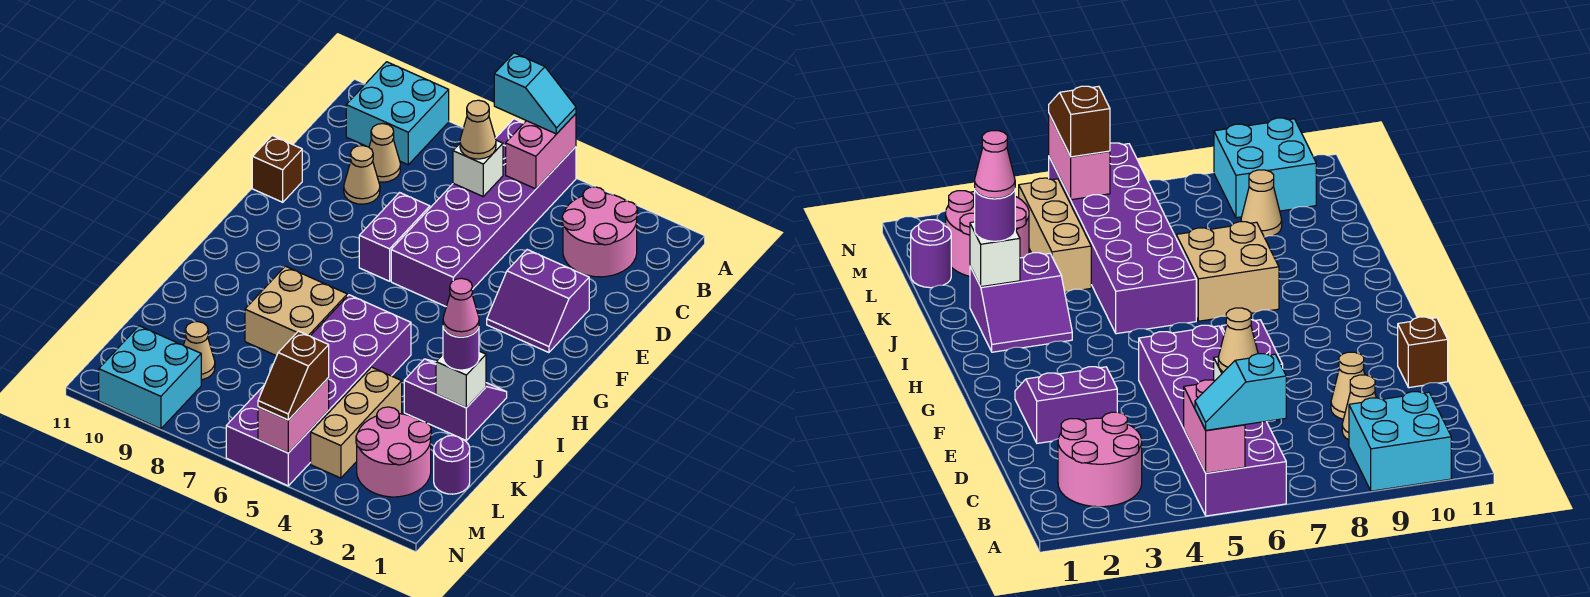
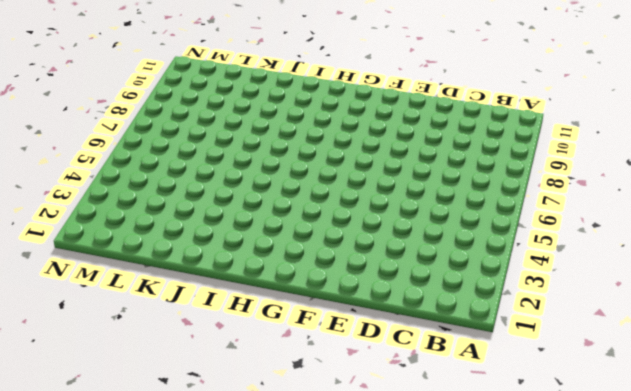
none -> purple 2x6 brick [391,119,576,306]
none -> cyan 2x2 brick [346,62,449,165]
none -> pink 2x2 round brick [562,187,637,277]

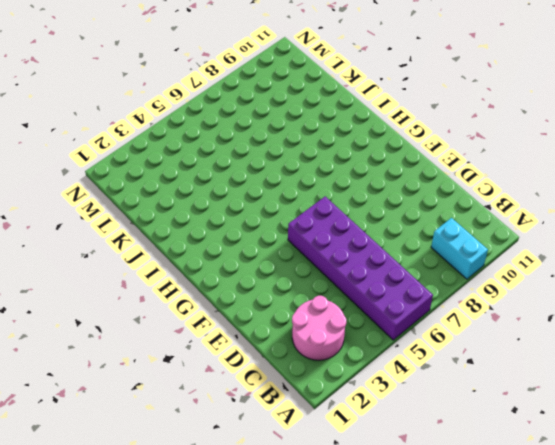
cyan 1x2 brick [431,218,488,279] -> cyan 2x2 brick [346,62,449,165]
none -> tan 1x1 cone [369,124,400,182]
none -> tan 1x1 cone [344,146,380,204]
none -> purple 2x2 slope [487,250,589,353]

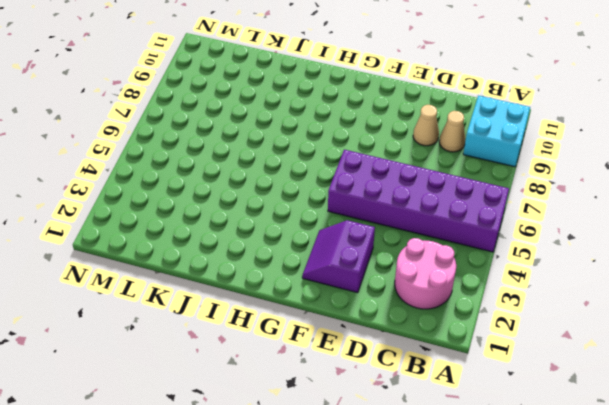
none -> purple 1x2 brick [359,193,430,281]
none -> brown 1x1 brick [252,136,302,202]
none -> purple 2x2 slope [404,359,507,440]

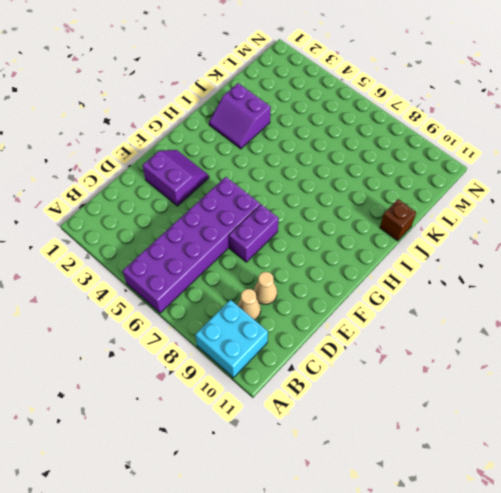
brown 1x1 brick [380,199,416,241] -> brown 1x1 brick moved to [252,136,302,202]
none -> pink 2x2 round brick [562,187,637,277]
none -> purple 2x6 brick [226,295,411,486]
none -> tan 2x2 brick [245,266,347,356]

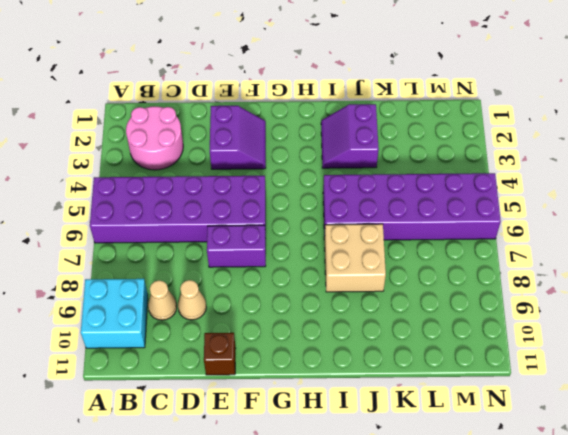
none -> tan 1x3 brick [311,367,402,478]
none -> purple 1x1 round brick [434,436,470,494]
none -> pink 2x2 round brick [356,407,431,497]

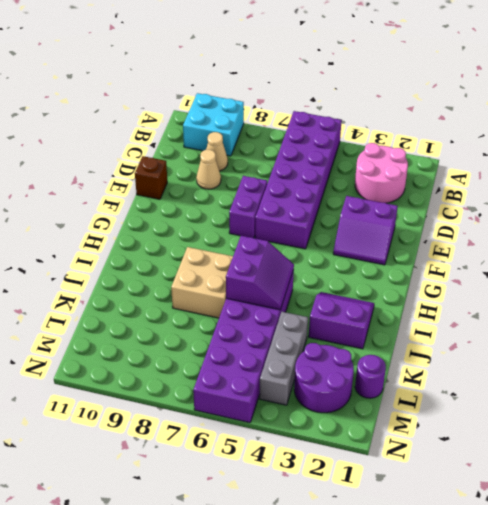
purple 2x2 slope [226,236,294,310] -> none
grey 1x3 brick [259,312,308,405] -> tan 1x3 brick [311,367,402,478]
purple 2x2 round brick [294,343,354,413] -> pink 2x2 round brick [356,407,431,497]
none -> tan 1x1 cone [183,322,215,380]
none -> cyan 2x2 brick [99,326,201,429]
none -> pink 1x2 brick [506,114,576,189]

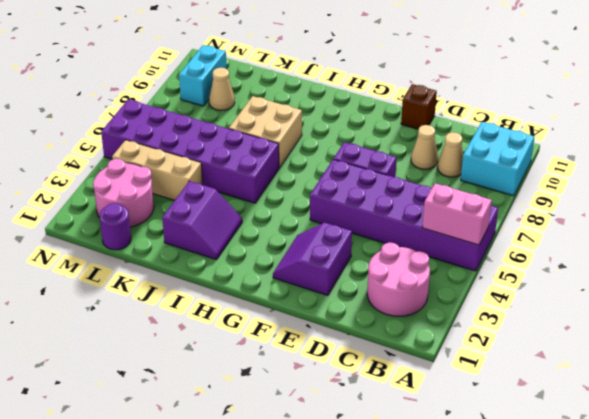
cyan 1x2 brick [179,45,226,106] -> cyan 2x2 brick [99,326,201,429]
none -> white 1x1 brick [453,140,503,196]
none -> white 1x1 brick [436,351,486,408]
none -> pink 1x2 brick [258,378,329,453]

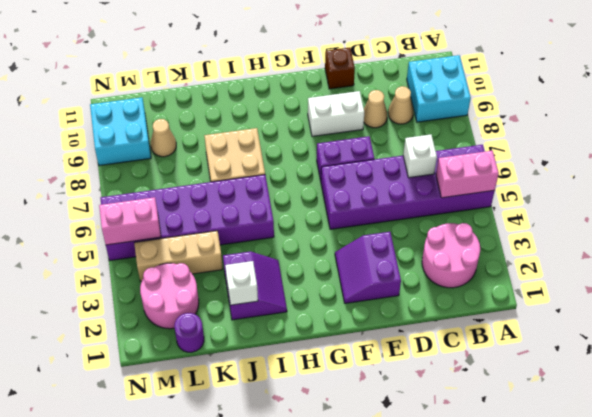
white 1x2 brick [308,91,364,136] -> none
none -> cyan 1x2 slope [494,53,576,134]
none -> tan 1x1 cone [460,100,496,159]
none -> purple 1x1 round brick [443,327,479,370]

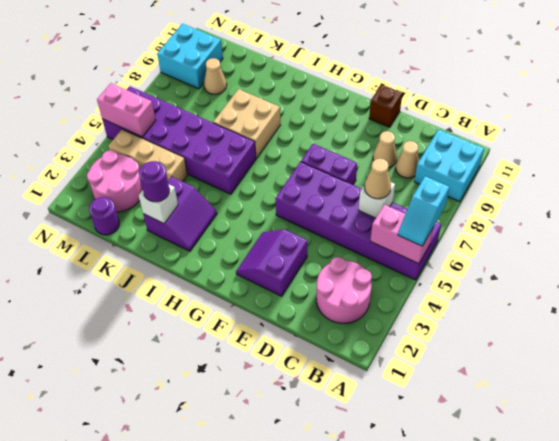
none -> brown 1x2 slope [258,331,329,420]
none -> pink 1x1 cone [443,278,479,337]

